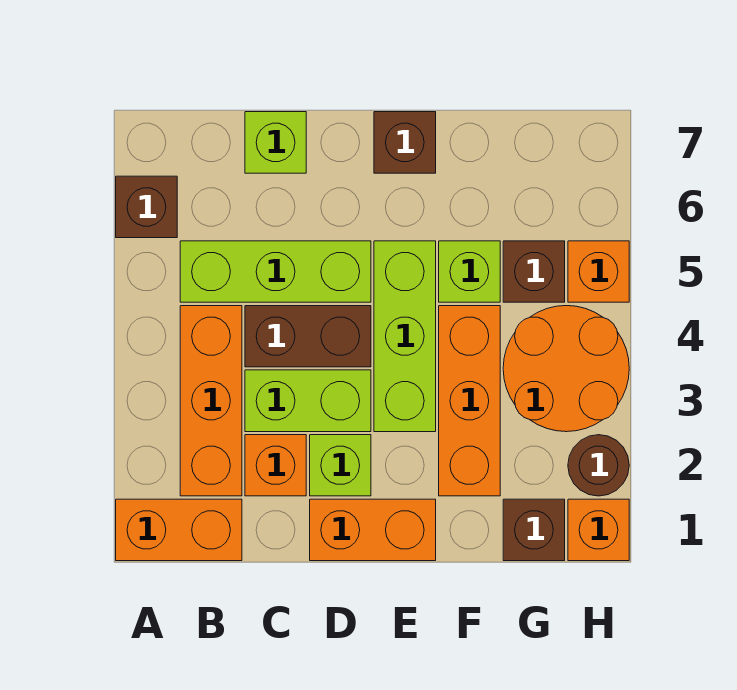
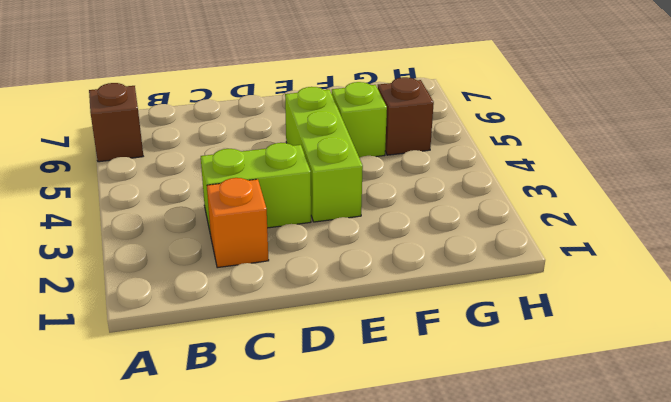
none -> orange 1x2 brick [116,499,242,561]
none -> orange 1x3 brick [180,306,242,496]
none -> lime 1x3 brick [180,241,371,302]

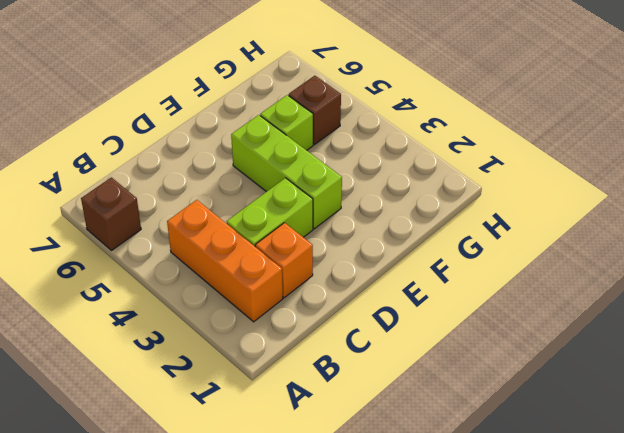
none -> orange 1x2 brick [116,499,242,561]
none -> lime 1x3 brick [180,241,371,302]
none -> brown 1x2 brick [245,306,371,367]

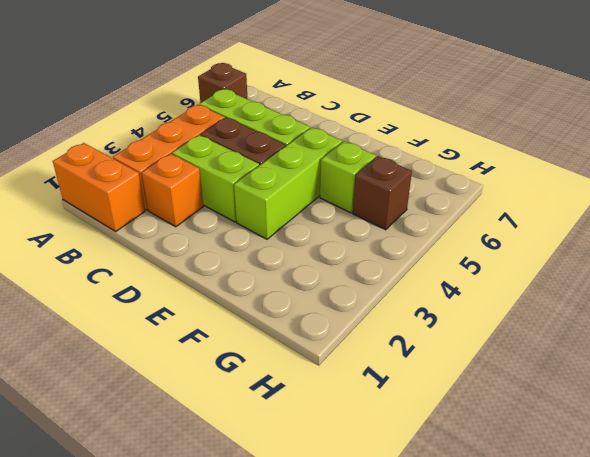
none -> lime 1x1 brick [245,112,306,173]
none -> orange 1x2 brick [310,499,436,561]
none -> lime 1x1 brick [310,435,371,496]

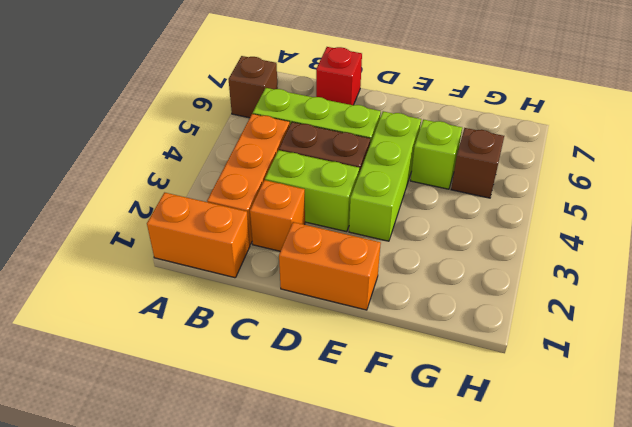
red 1x1 brick [316,47,362,105] -> lime 1x1 brick [245,112,306,173]
none -> lime 1x1 brick [310,435,371,496]
none -> brown 1x1 brick [374,112,436,173]
none -> orange 1x3 brick [439,306,500,496]

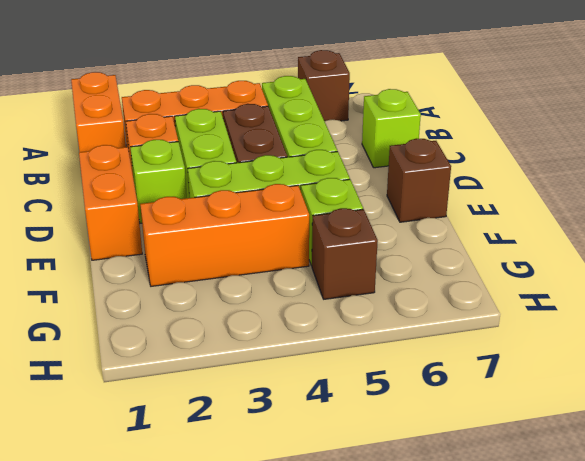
none -> brown 1x1 brick [503,499,565,561]
none -> orange 2x2 round brick [503,306,629,432]
none -> orange 1x1 brick [568,499,629,561]

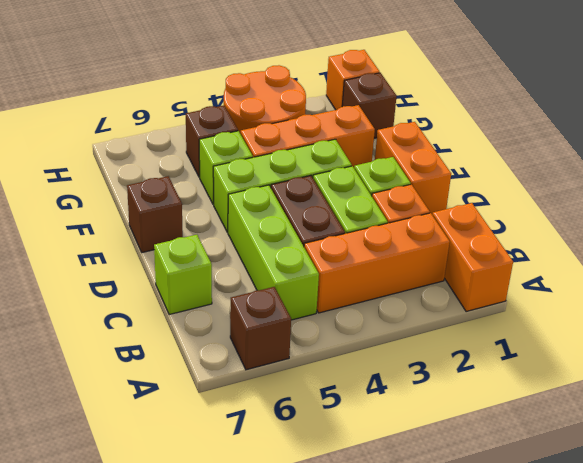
none -> brown 1x1 round brick [568,435,629,496]
none -> orange 1x1 brick [568,241,629,302]

